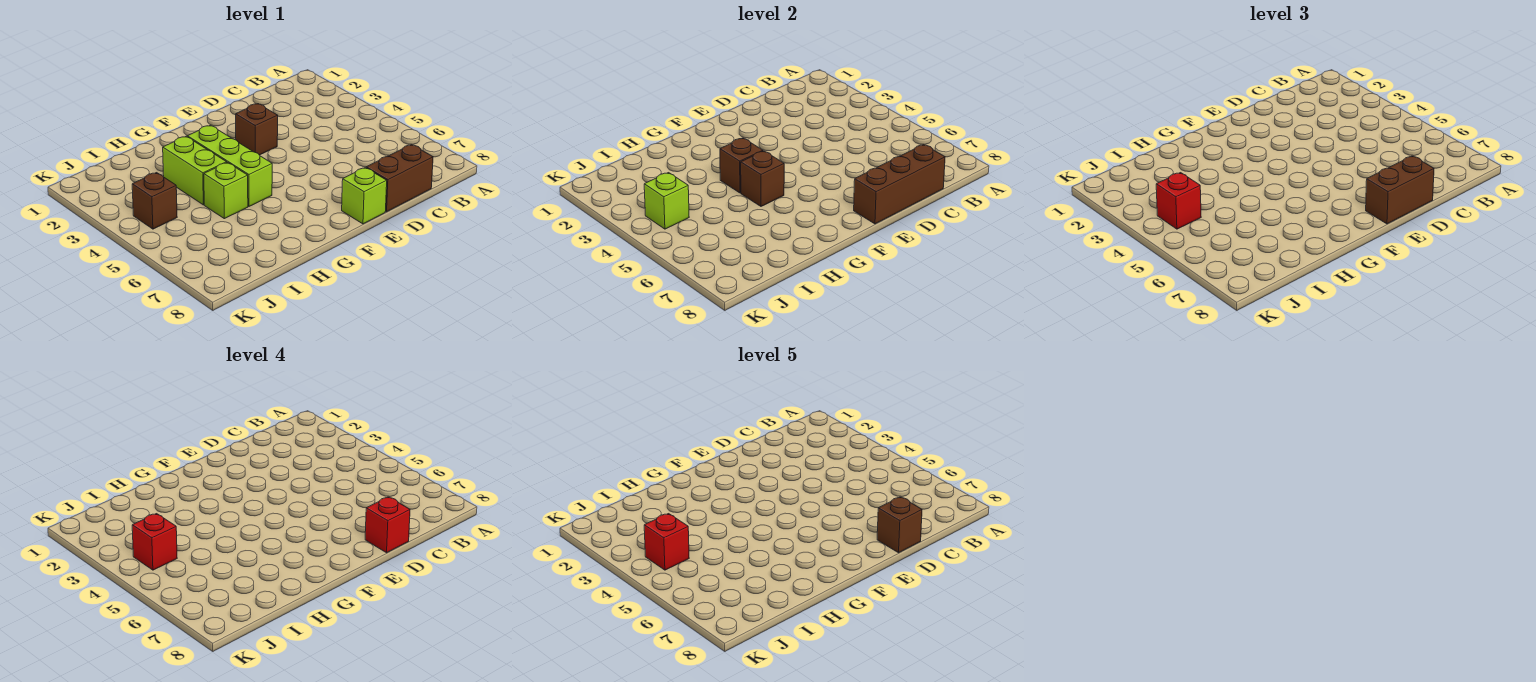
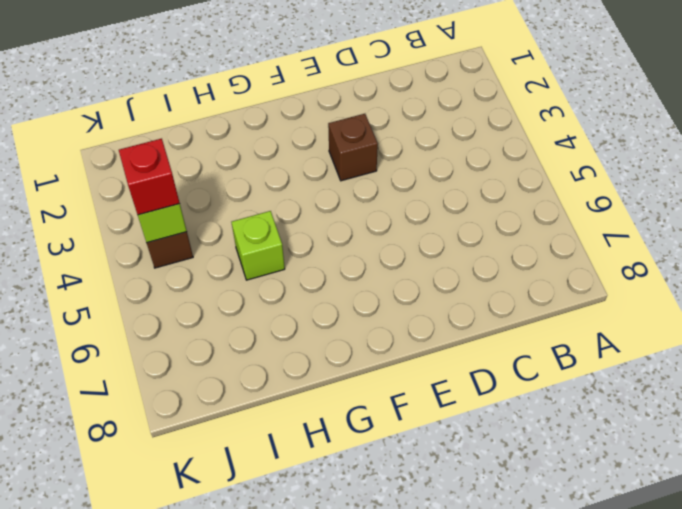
none -> brown 1x2 brick [366,144,433,212]
none -> lime 1x1 brick [342,168,387,224]
none -> lime 1x3 brick [187,125,272,206]

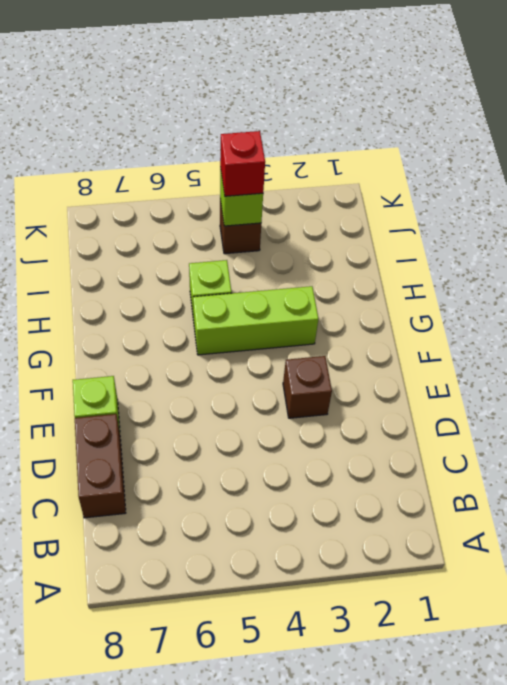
none -> lime 1x2 brick [163,136,227,205]
none -> brown 1x3 brick [854,144,945,224]
none -> brown 1x1 brick [720,138,763,193]

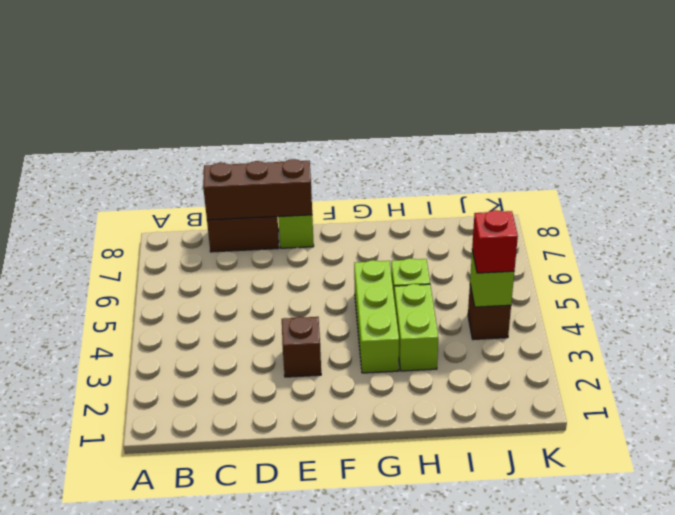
none -> brown 1x1 brick [720,138,763,193]
none -> brown 1x1 brick [741,151,784,206]
none -> brown 1x2 brick [1366,156,1434,224]

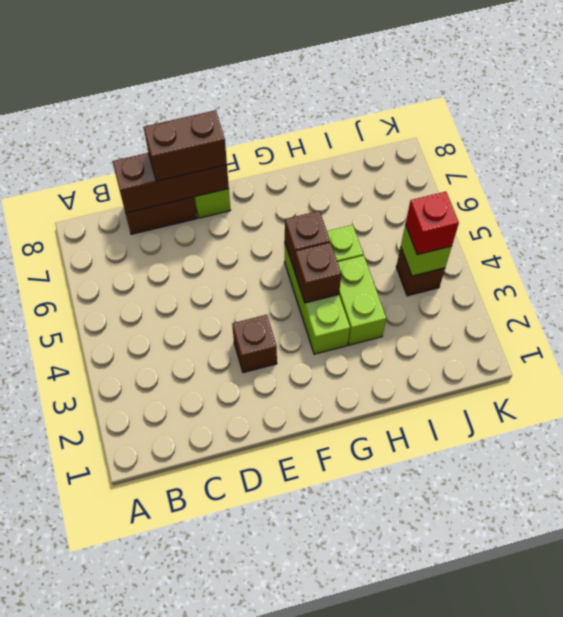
none -> red 1x1 brick [365,497,410,553]
none -> red 1x1 brick [132,514,177,570]
none -> brown 1x1 brick [877,497,922,553]

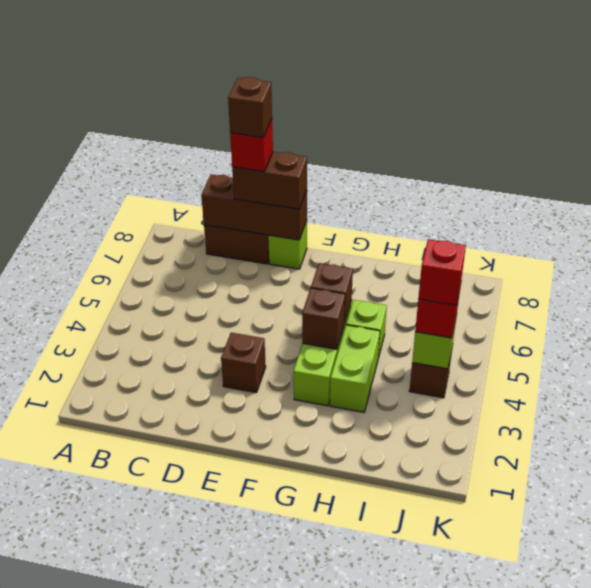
none -> red 1x1 brick [644,514,689,570]

